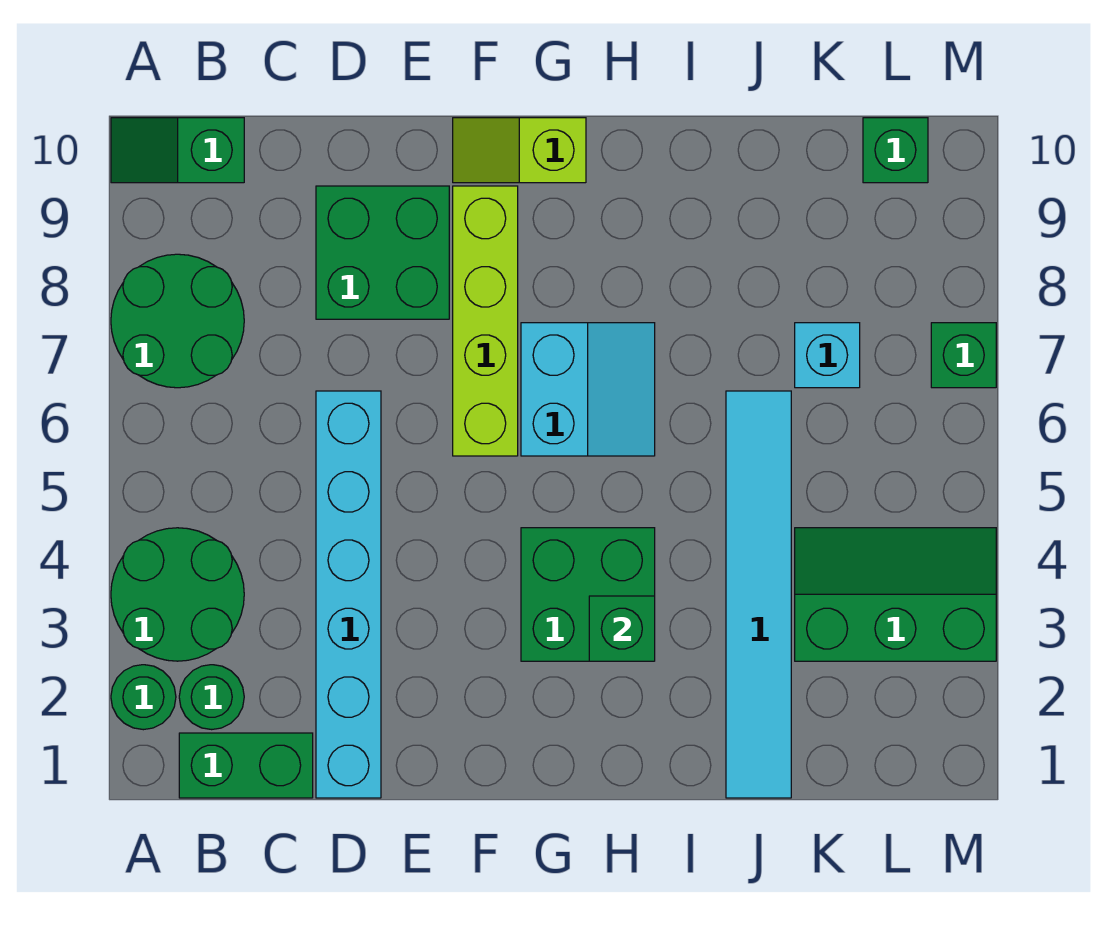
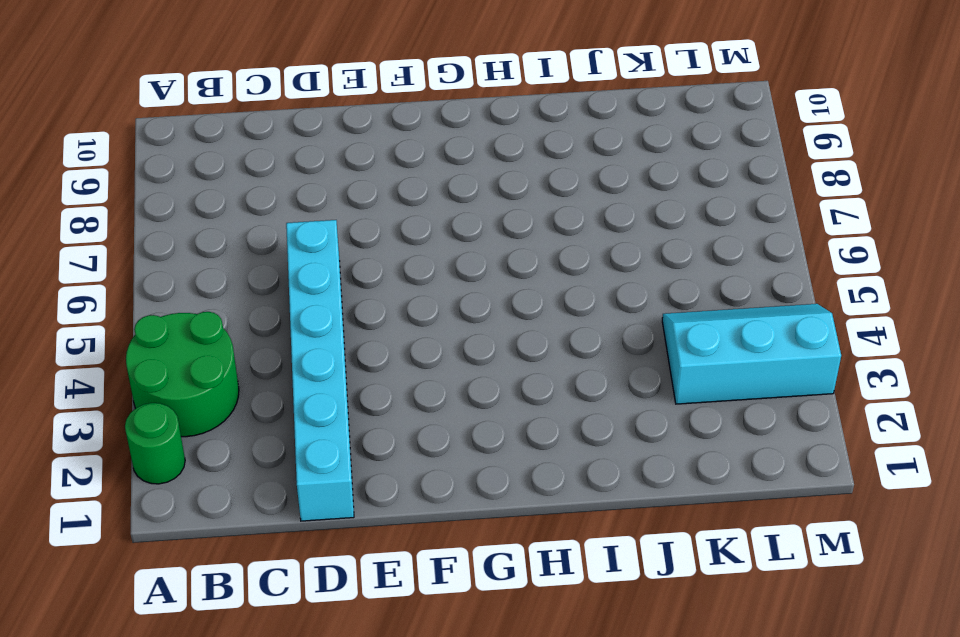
cyan 2x3 slope [662,304,841,404] -> green 2x3 slope [795,528,996,661]
none -> green 2x2 round brick [111,254,244,388]
none -> green 1x2 slope [111,118,244,183]
none -> green 1x2 brick [179,733,313,798]

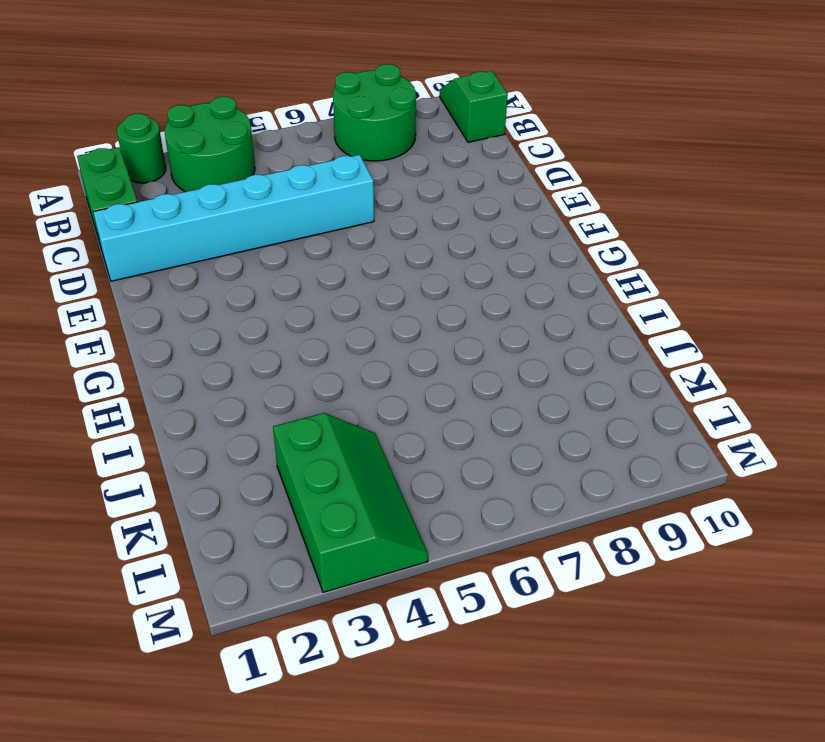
none -> green 1x1 round brick [179,665,244,730]
none -> green 2x2 brick [316,186,449,319]
none -> lime 1x4 brick [453,186,518,456]

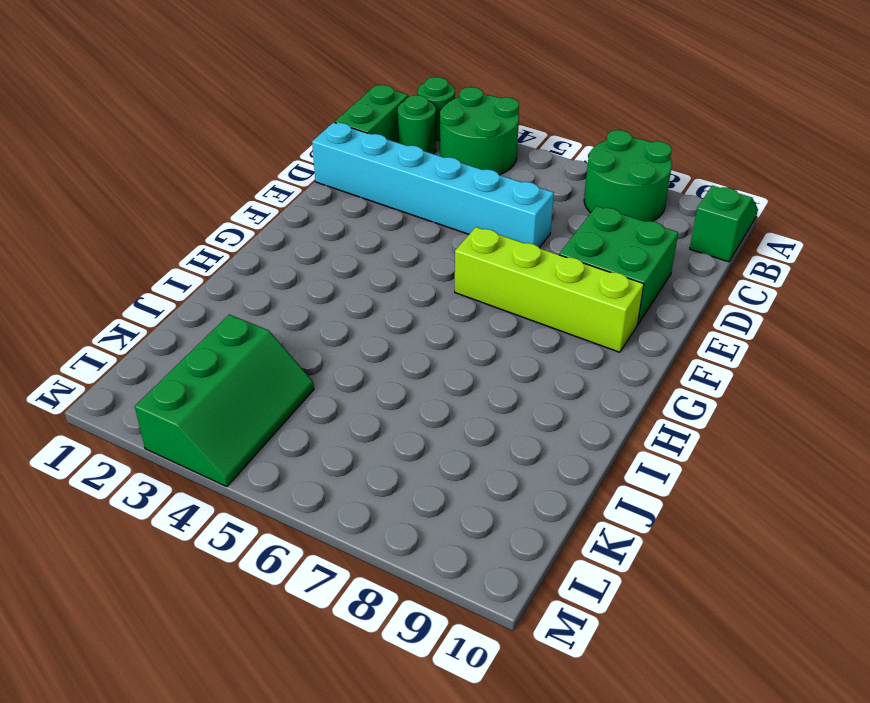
none -> lime 1x2 slope [453,118,586,183]
none -> green 2x2 brick [521,528,655,661]
none -> cyan 2x2 slope [521,323,655,456]

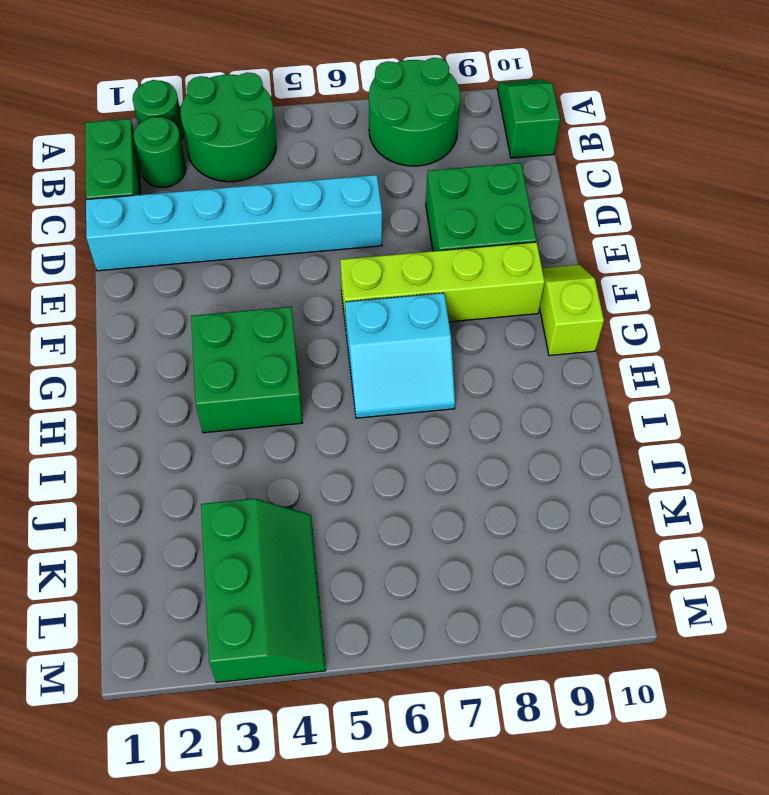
none -> cyan 1x6 tile [726,391,791,798]
none -> cyan 1x1 brick [795,323,860,388]
none -> green 1x1 brick [863,118,928,183]

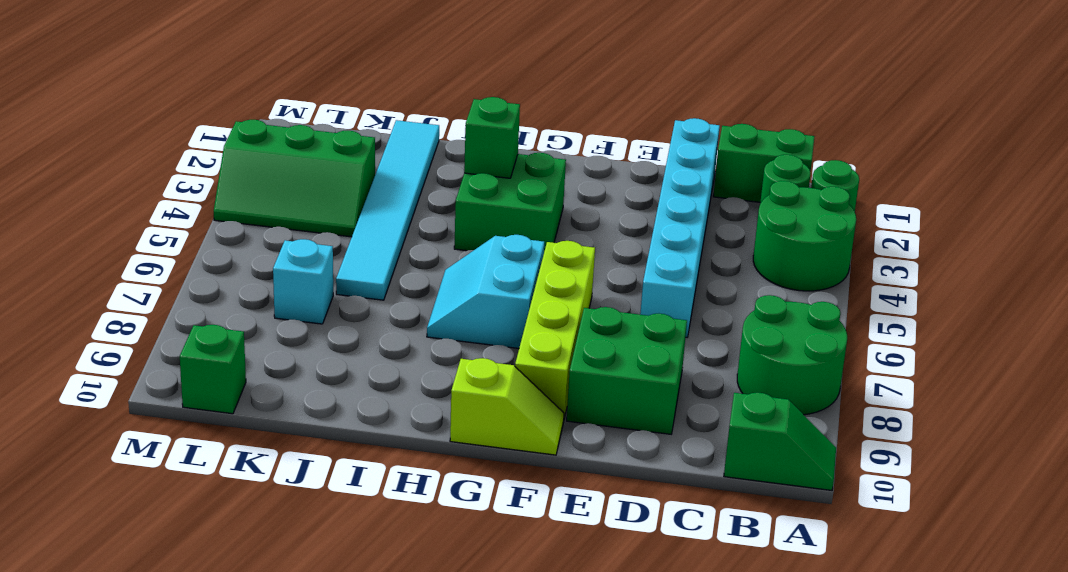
none -> green 1x1 brick [931,323,996,388]

